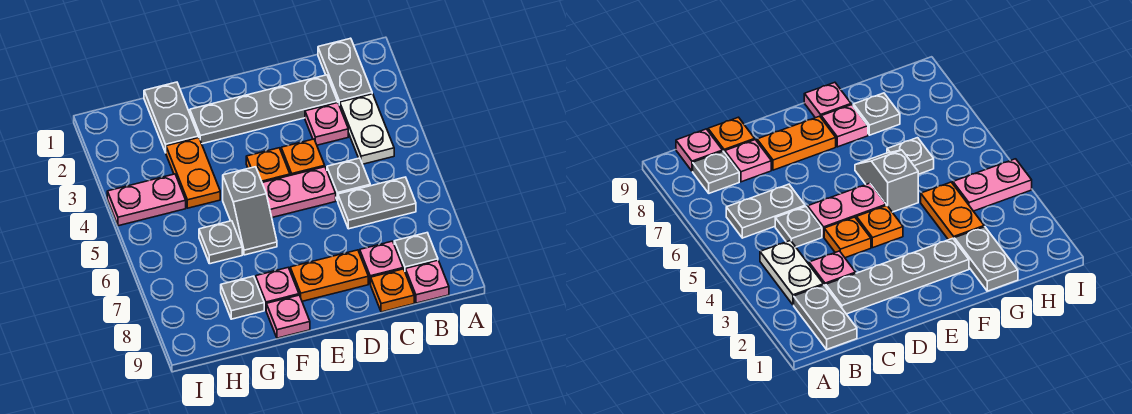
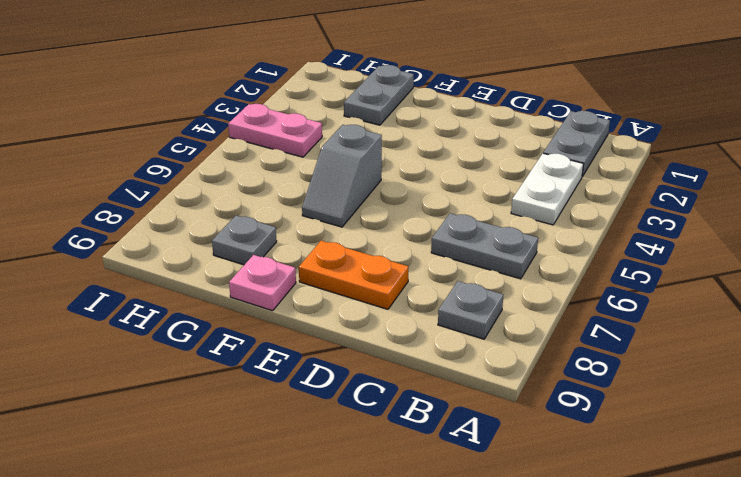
none -> pink 1x1 plate [405,260,449,303]
none -> grey 1x4 plate [190,75,338,144]
none -> pink 1x1 plate [305,103,348,145]

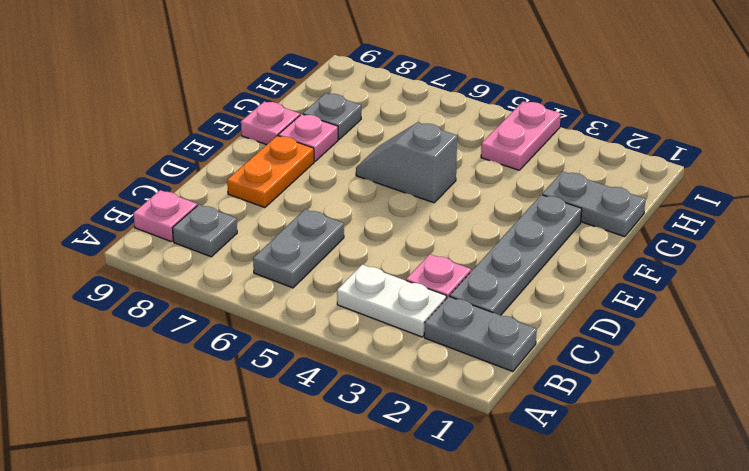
none -> grey 1x1 plate [327,158,370,201]
none -> pink 1x1 plate [360,241,403,284]
none -> orange 1x1 plate [371,269,414,312]

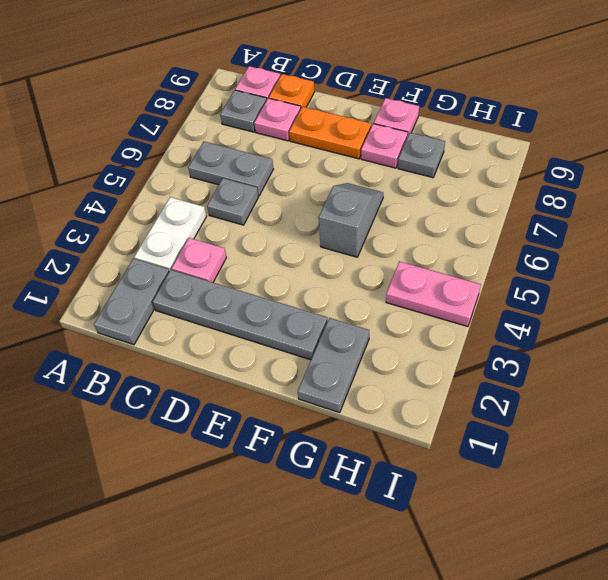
none -> orange 1x1 plate [281,139,325,175]
none -> pink 1x2 plate [262,167,336,217]
none -> orange 1x1 plate [246,148,290,182]

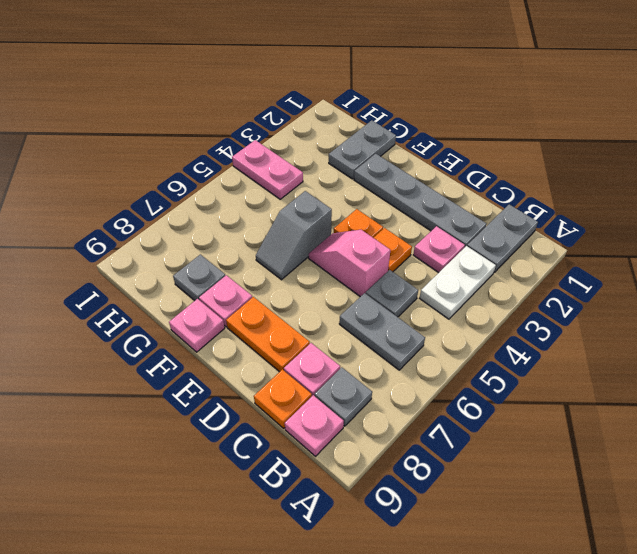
pink 1x2 slope [309,230,390,297] -> pink 1x2 plate [262,167,336,217]
none -> orange 1x2 plate [166,138,220,208]
none -> grey 1x1 plate [199,221,242,264]

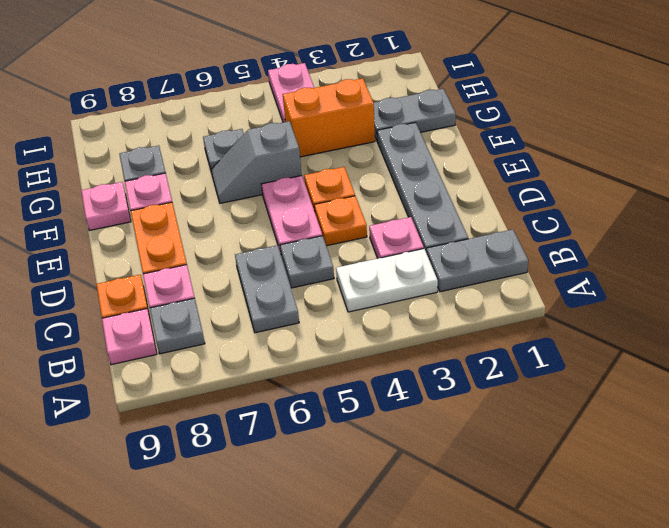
orange 1x2 brick [283,78,375,157] -> orange 1x2 plate [166,138,220,208]

